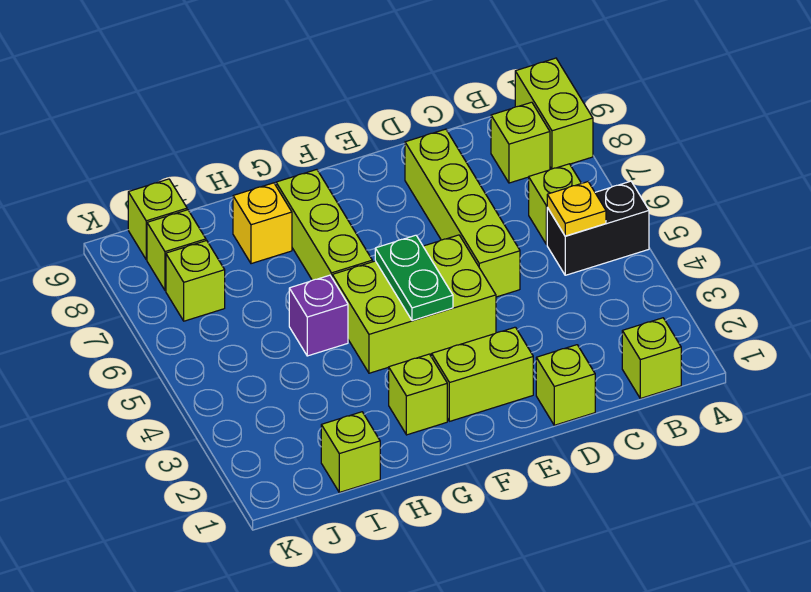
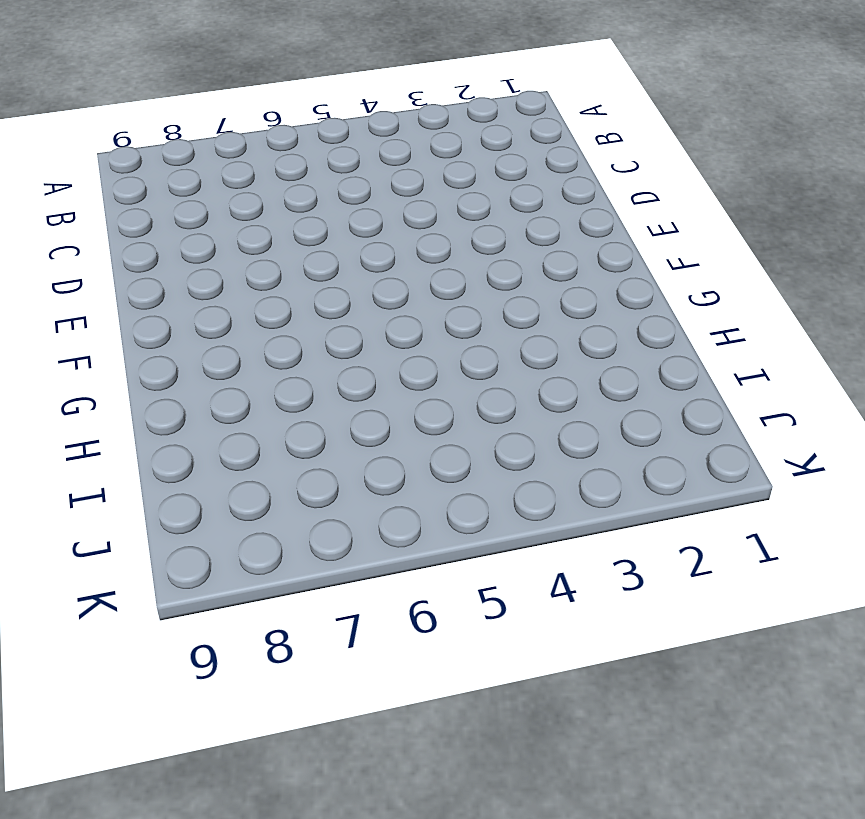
none -> black 1x2 brick [547,181,649,275]
none -> lime 1x2 brick [515,58,593,169]
none -> lime 1x1 brick [622,318,681,398]

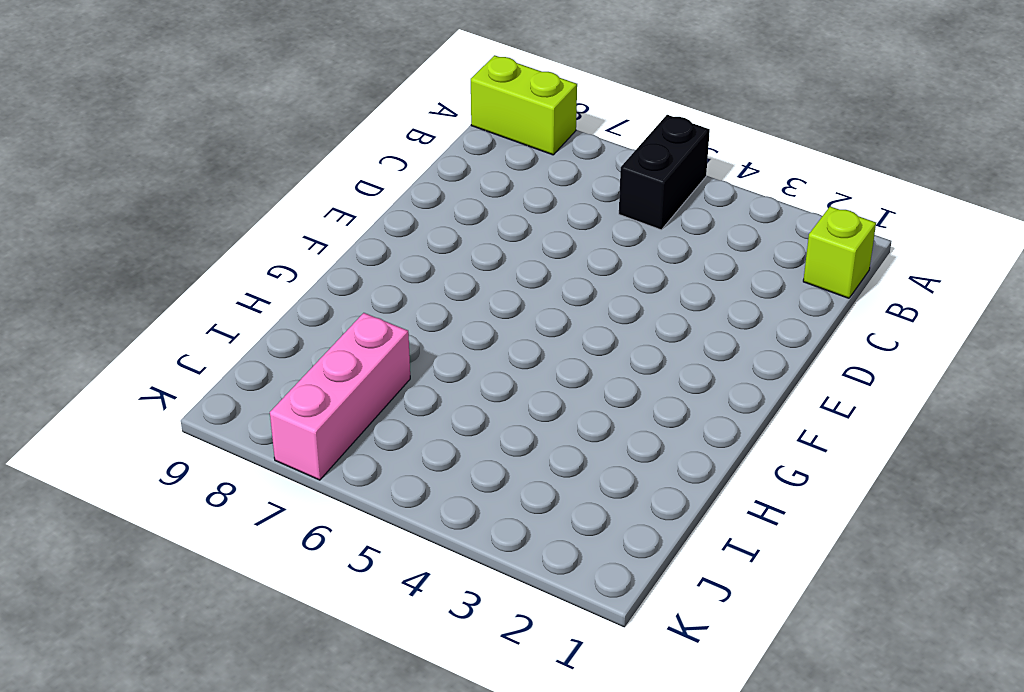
pink 1x3 brick [270,313,410,480] -> lime 1x1 brick [166,240,225,321]
none -> lime 1x1 brick [529,164,581,245]
none -> lime 1x1 brick [491,102,550,183]
none -> lime 1x1 brick [536,345,595,425]

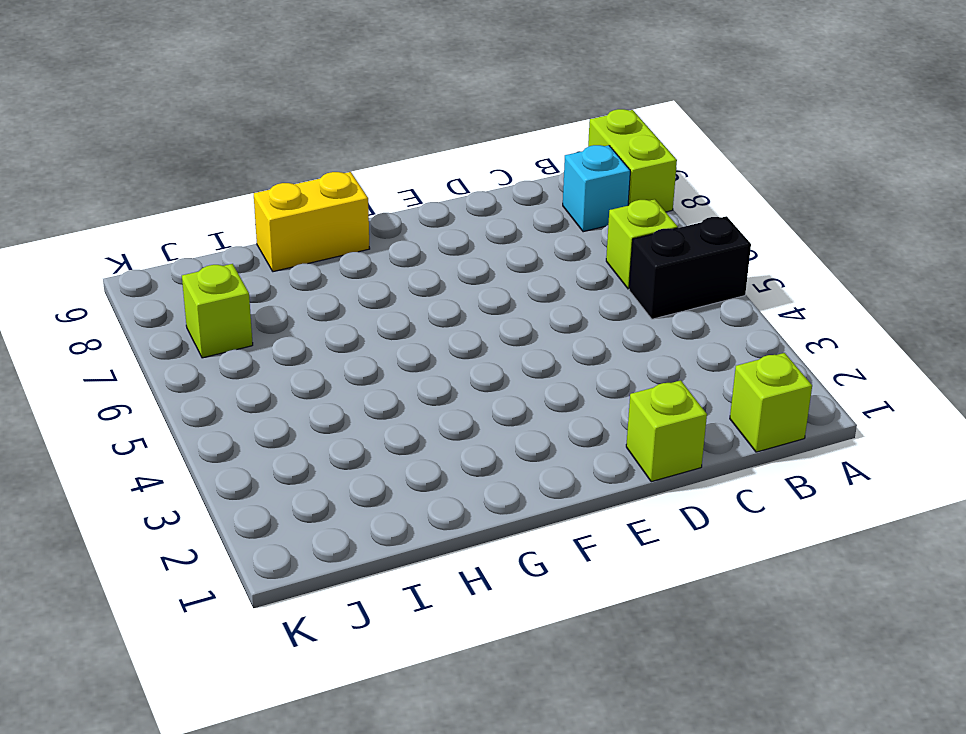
cyan 1x1 brick [563,145,630,232] -> lime 1x1 brick [491,102,550,183]
yellow 1x2 brick [254,172,370,272] -> none
none -> lime 1x4 brick [405,129,520,297]
none -> lime 1x2 brick [432,327,533,421]
none -> lime 2x3 brick [332,235,496,373]

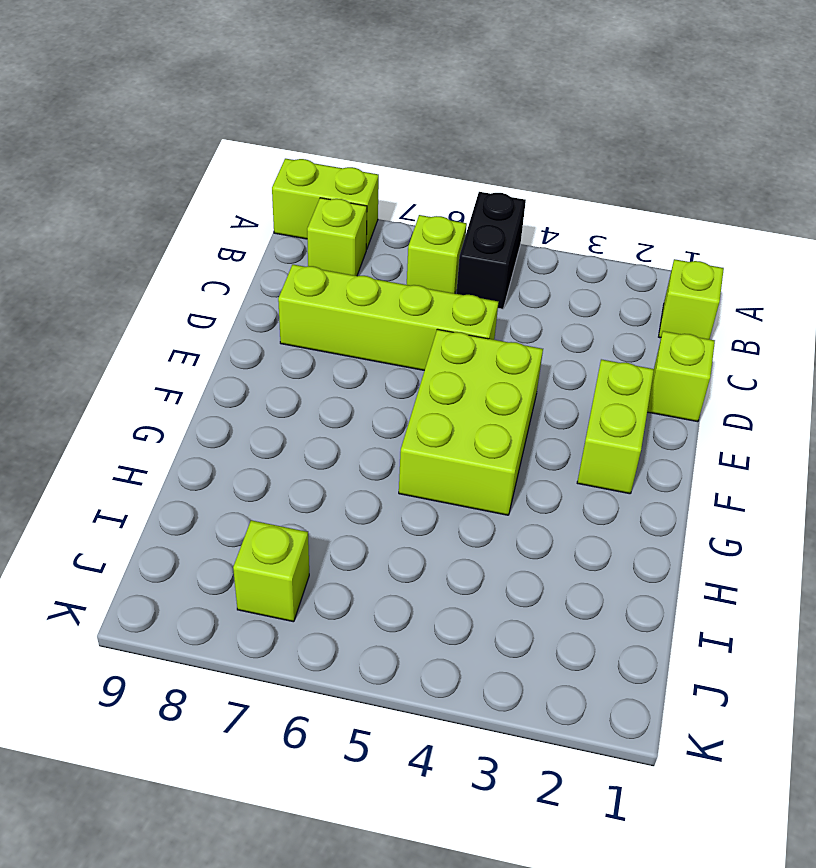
none -> lime 1x1 brick [389,354,447,435]
none -> lime 1x3 brick [276,170,372,280]
none -> purple 1x1 brick [289,275,348,356]

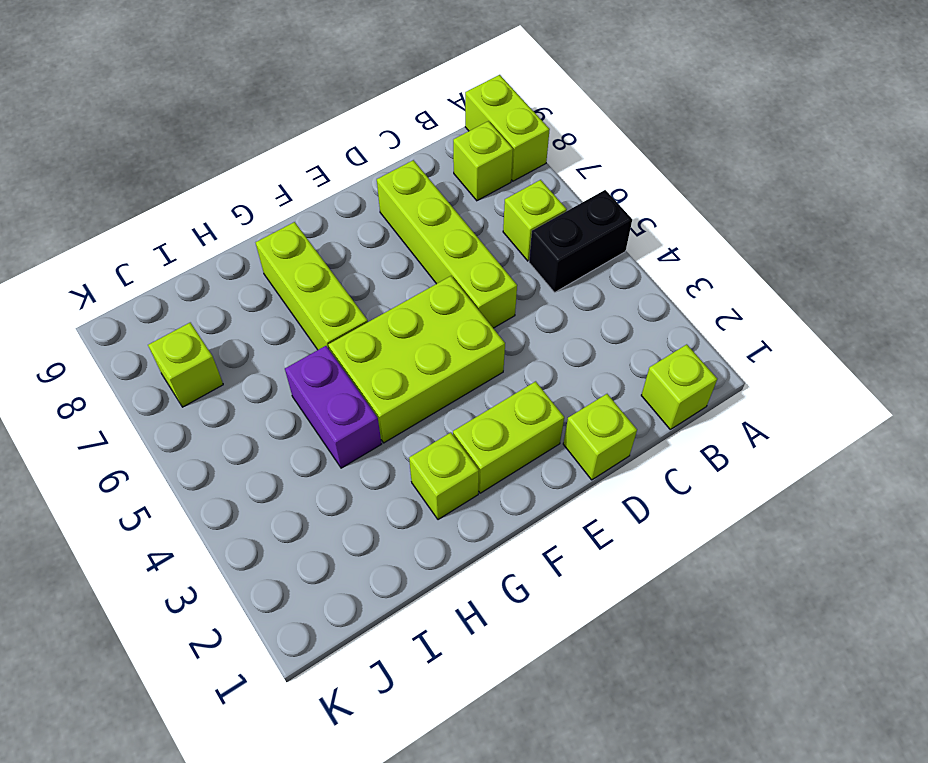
purple 1x2 brick [285,346,381,468] -> purple 1x1 brick [289,275,348,356]
none -> yellow 1x1 brick [233,183,292,264]
none -> lime 1x1 brick [321,412,380,492]
none -> lime 1x1 brick [147,210,206,290]

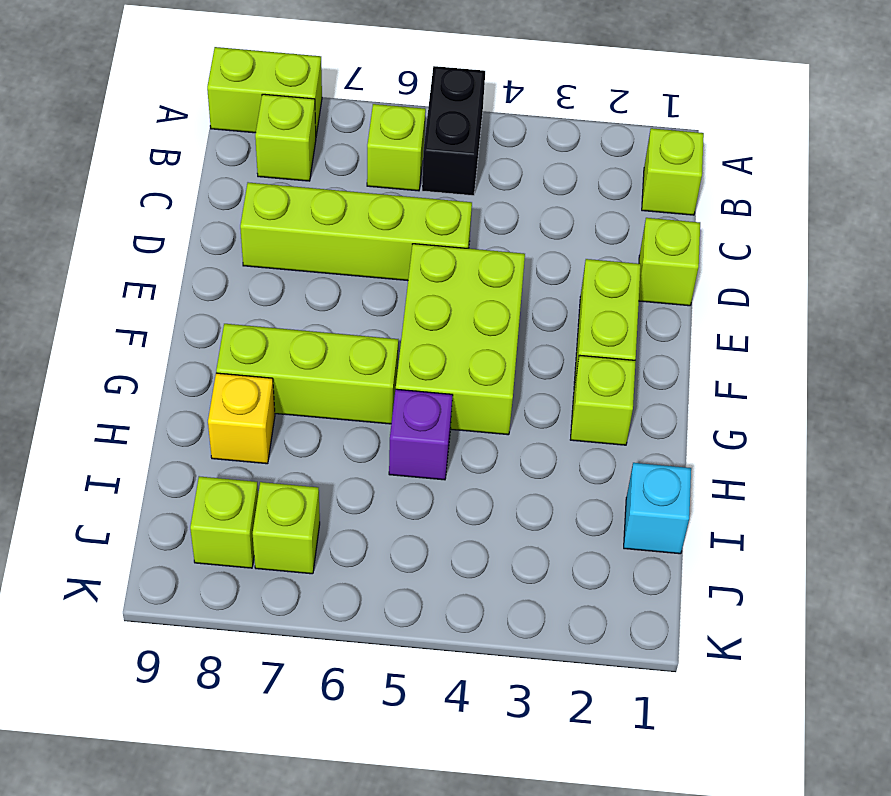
cyan 1x1 brick [624,463,691,554] -> lime 1x1 brick [321,412,380,492]
none -> lime 1x1 brick [128,179,187,260]
none -> yellow 1x1 plate [547,182,606,236]
none -> green 1x2 plate [375,235,453,321]

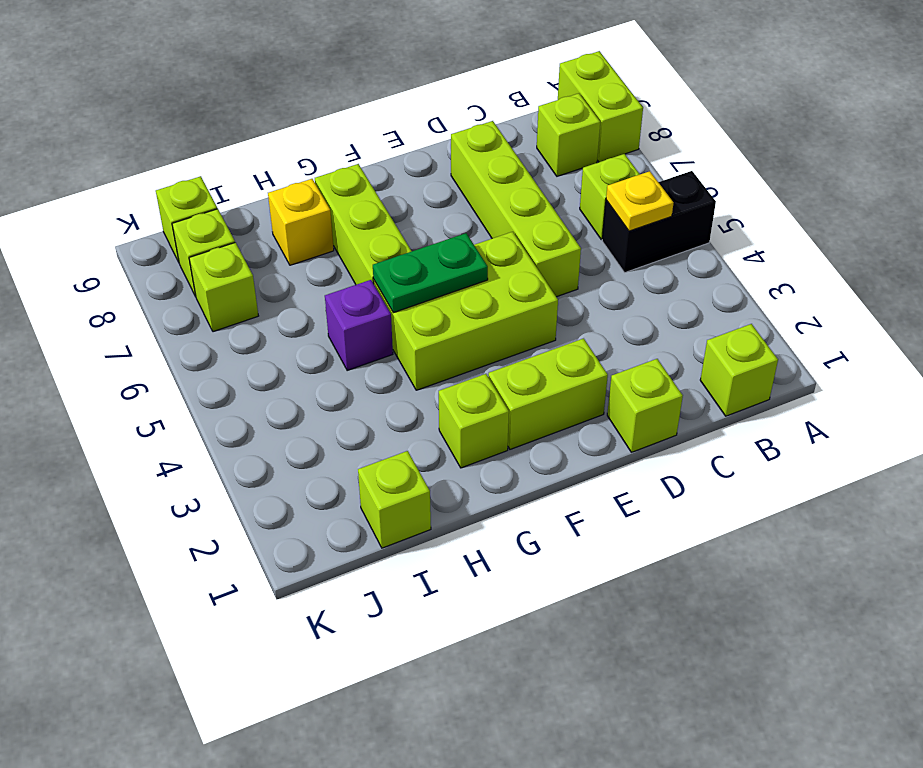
green 1x2 plate [373,233,488,313] -> green 1x2 plate turned to [375,235,453,321]

